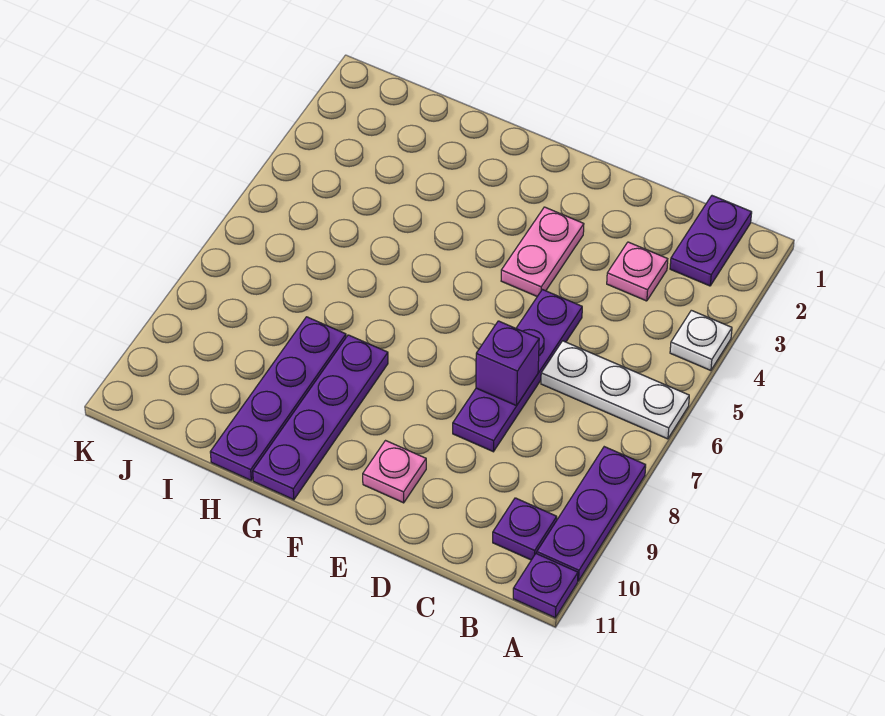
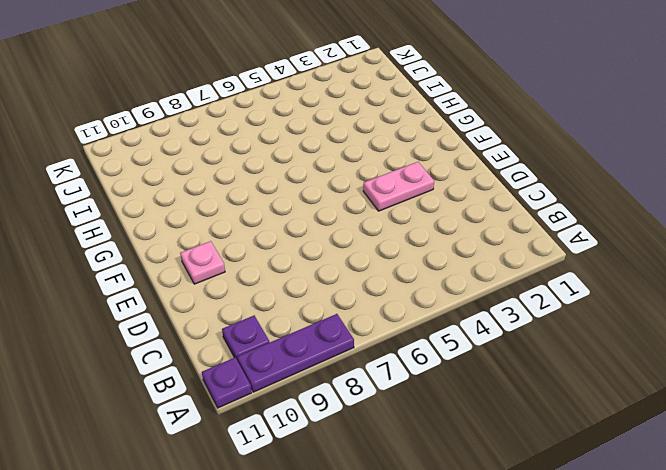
none -> white 1x1 plate [670,310,732,371]
none -> white 1x3 plate [541,341,689,439]
none -> purple 1x2 plate [670,196,752,286]

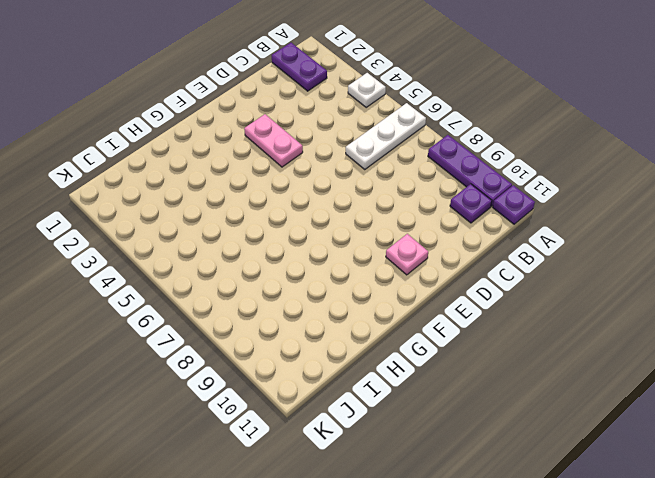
none -> pink 1x1 plate [607,242,668,301]
none -> purple 1x4 plate [453,290,582,452]
none -> purple 1x4 plate [253,335,388,500]

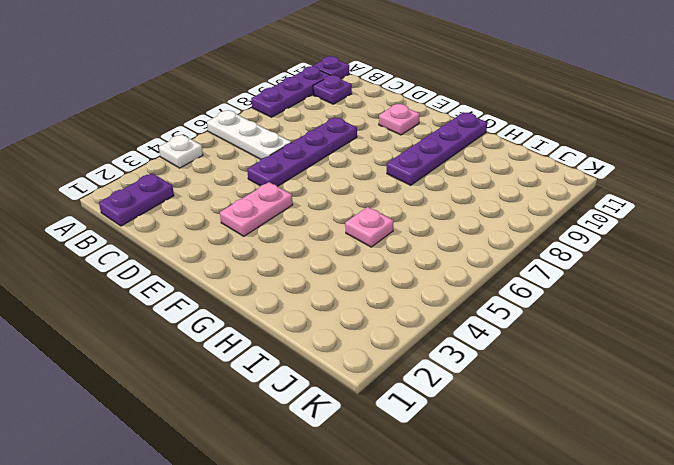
pink 1x1 plate [345,207,394,247] -> pink 1x1 plate moved to [607,242,668,301]
none -> purple 1x4 plate [210,317,346,480]
none -> purple 1x1 brick [476,321,539,406]

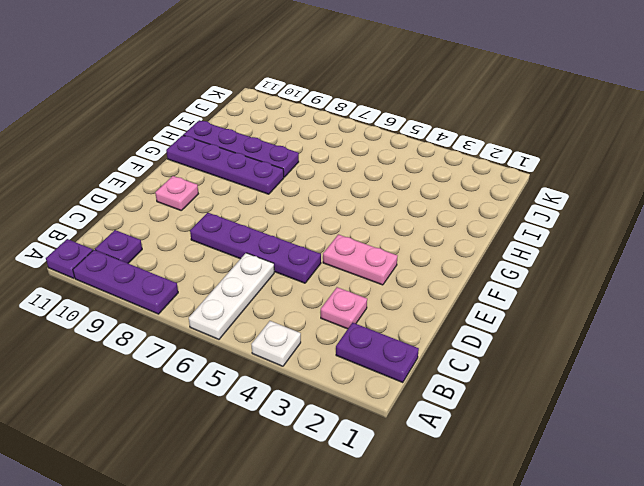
none -> purple 1x1 brick [476,321,539,406]

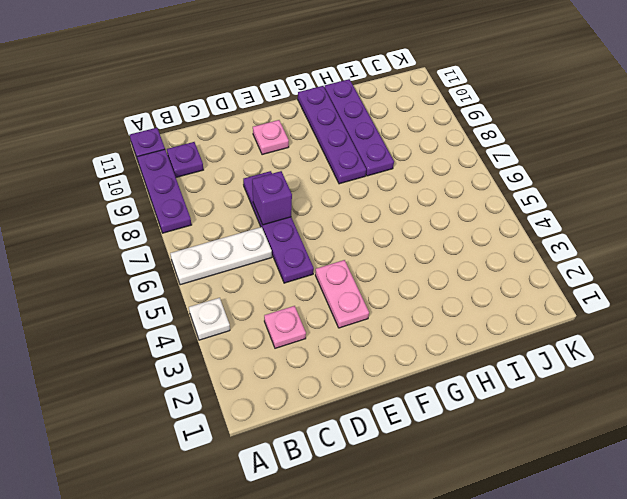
none -> purple 1x2 plate [670,196,752,286]

